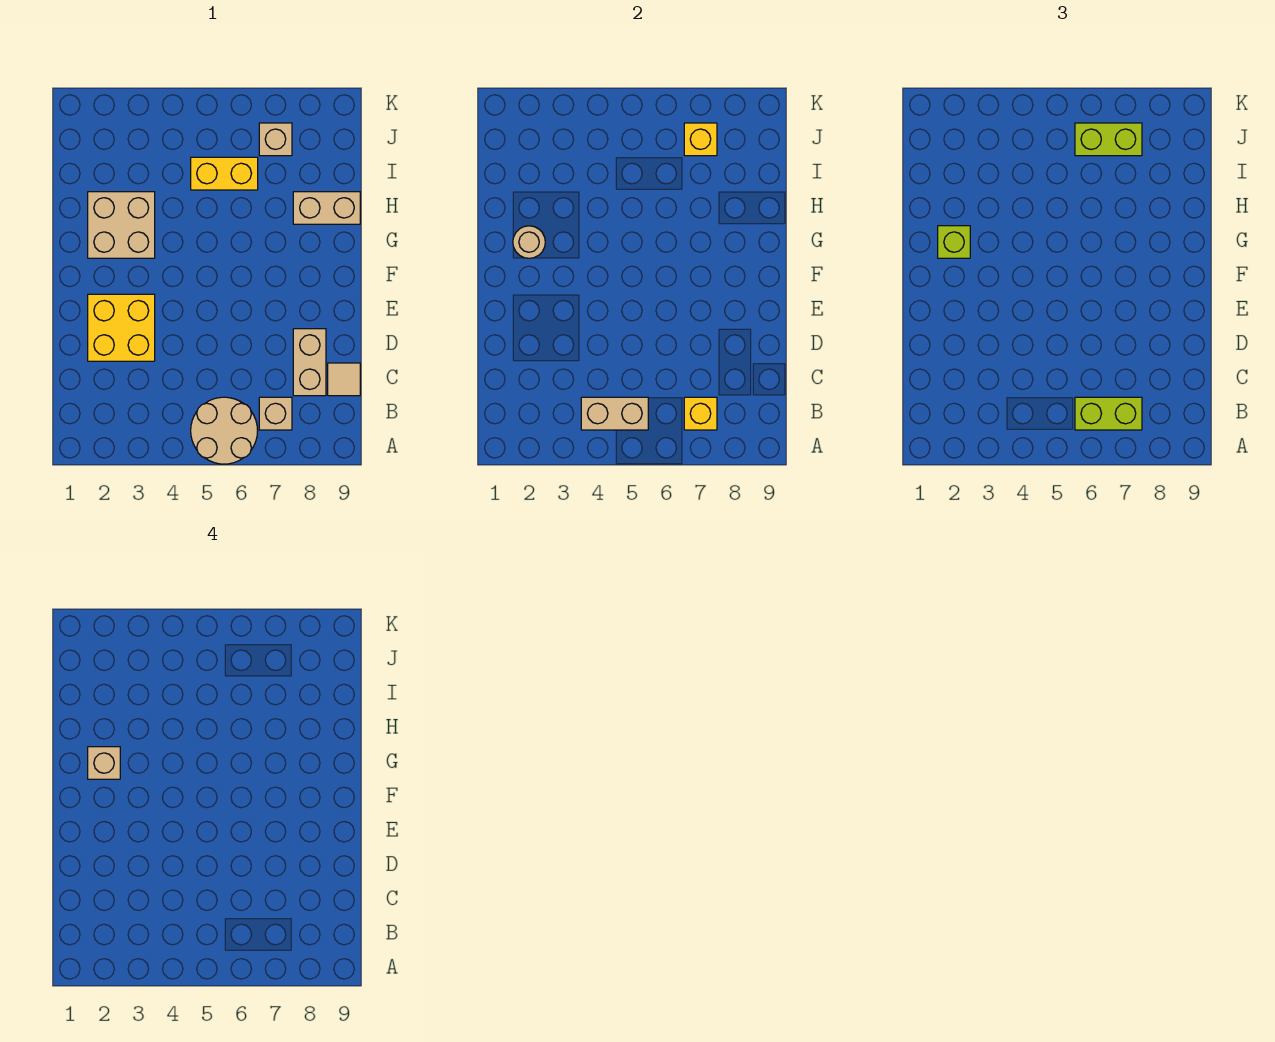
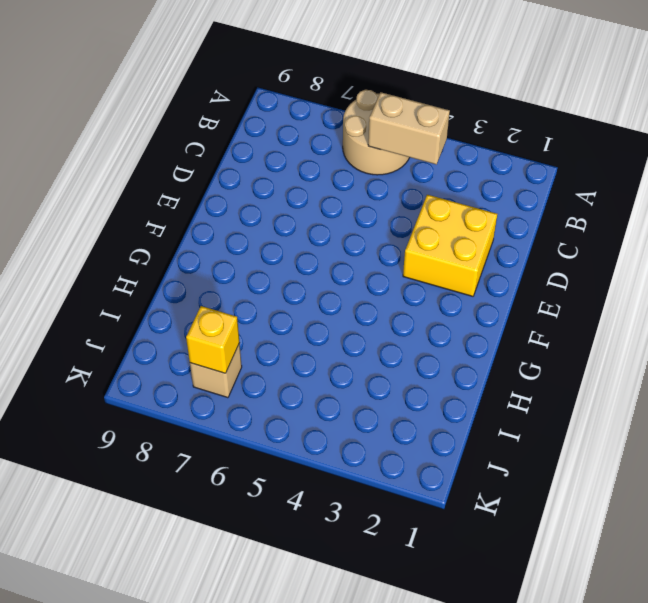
none -> tan 1x1 brick [259,397,292,430]
none -> tan 1x2 brick [293,329,326,396]
none -> tan 1x1 tile [328,363,360,396]

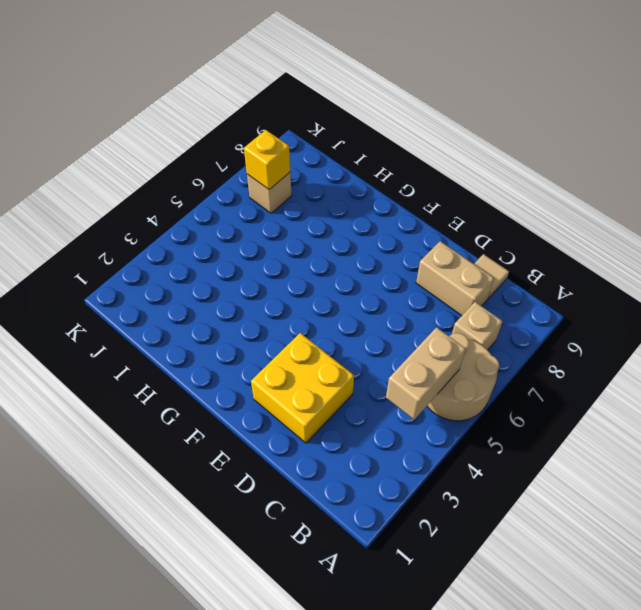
none -> tan 2x2 brick [88,192,155,258]
none -> tan 1x2 brick [293,192,360,224]
none -> yellow 1x2 brick [191,157,258,190]

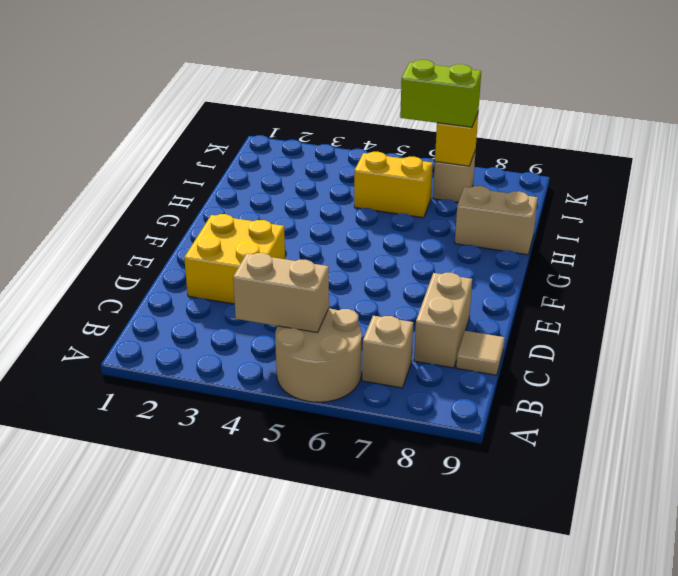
none -> tan 2x2 brick [88,192,155,258]
none -> yellow 1x1 brick [684,397,717,430]
none -> tan 1x1 round brick [513,226,545,258]

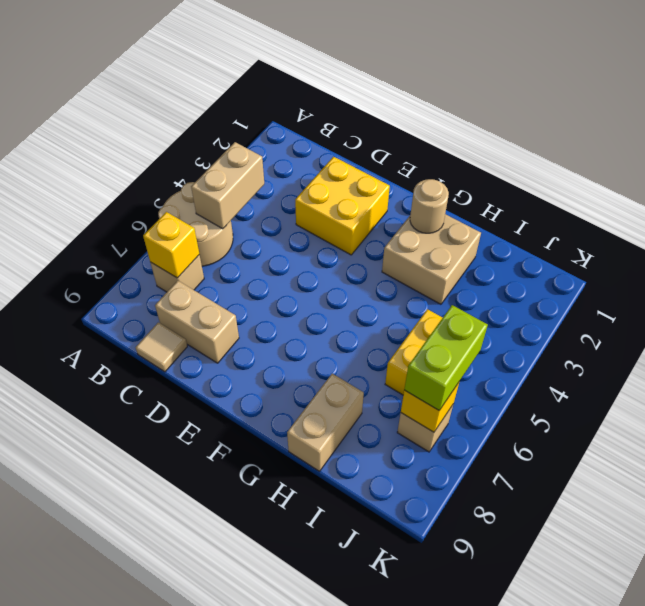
none -> lime 1x2 brick [1075,397,1142,430]
none -> lime 1x1 brick [938,226,970,258]
none -> tan 1x1 brick [88,747,120,779]

